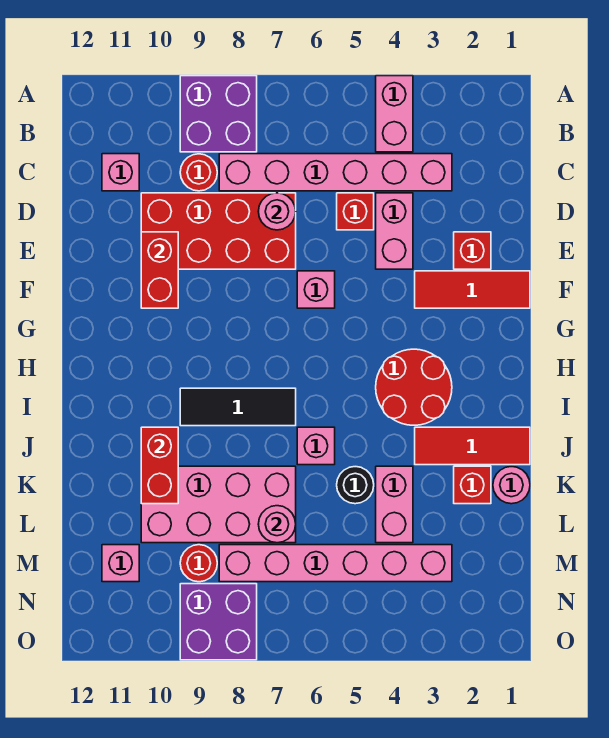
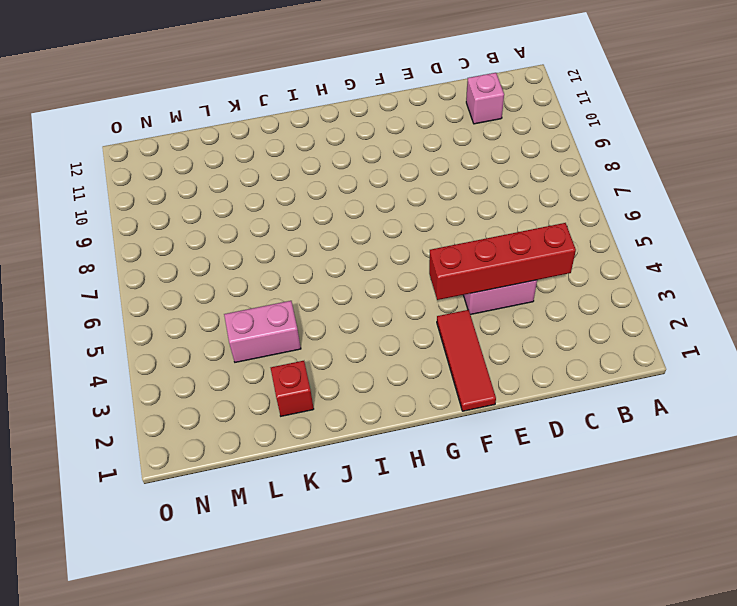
red 1x4 brick [429,223,576,300] -> none
none -> pink 1x2 brick [376,76,413,152]
none -> purple 2x2 brick [180,76,257,152]
none -> pink 1x6 brick [219,154,452,191]

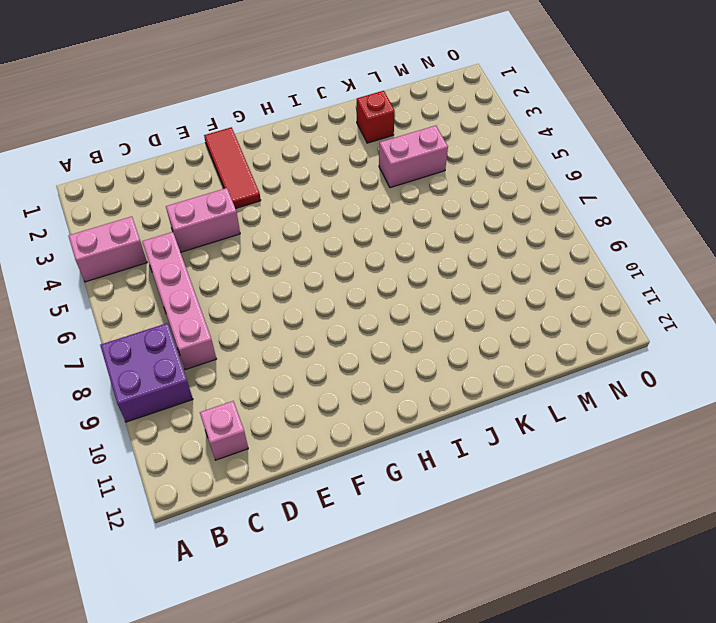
pink 1x4 brick [142,232,216,370] -> pink 1x6 brick [219,154,452,191]
none -> red 1x1 round brick [180,154,217,191]
none -> red 1x1 brick [337,193,374,230]
none -> red 2x4 brick [141,193,296,269]

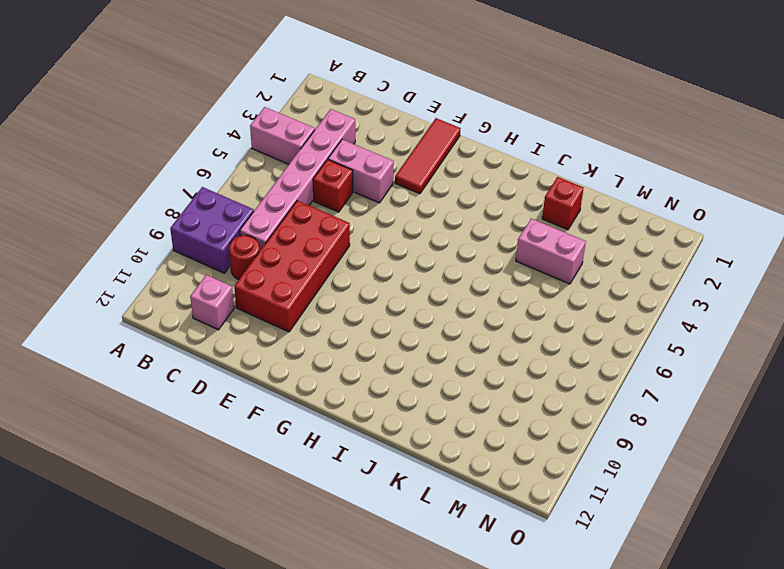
none -> red 1x1 brick [454,232,491,269]
none -> pink 1x1 brick [297,271,335,308]
none -> red 2x2 round brick [376,349,452,425]

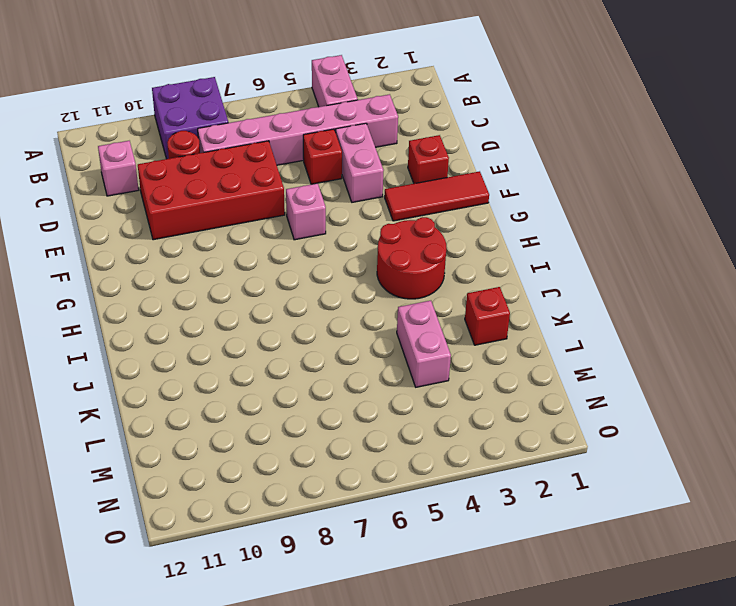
none -> black 1x3 tile [180,388,296,426]
none -> red 1x3 tile [415,427,530,465]
none -> pink 1x1 brick [297,427,335,465]

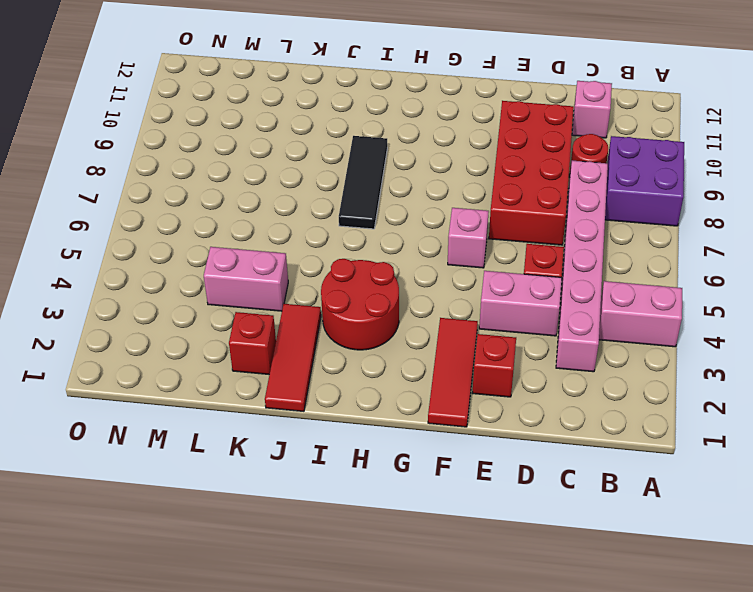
none -> pink 1x1 brick [297,427,335,465]
none -> pink 1x1 round brick [493,467,530,504]
none -> black 1x1 round brick [337,467,374,504]

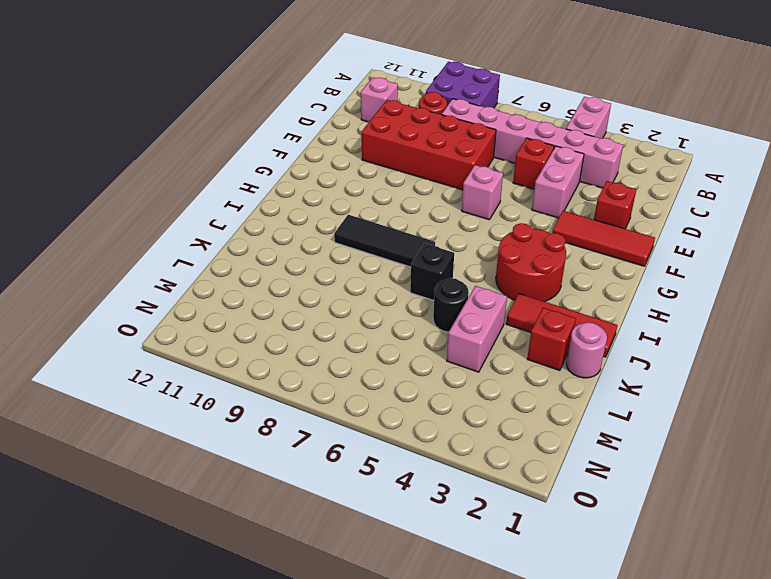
black 1x1 brick [410,243,454,300] -> pink 1x1 brick [297,427,335,465]
none -> pink 2x4 brick [141,466,296,543]
none -> pink 1x6 brick [219,545,452,582]
none -> red 1x1 round brick [180,545,217,582]

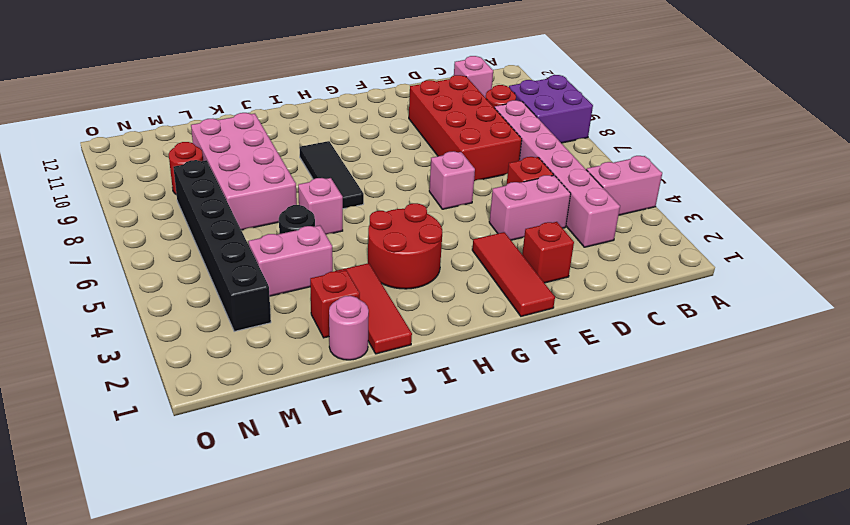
black 1x6 brick [173,160,271,332] -> pink 1x6 brick [219,545,452,582]
none -> pink 1x1 brick [102,545,139,582]
none -> purple 2x2 brick [180,584,257,660]
none -> pink 1x1 round brick [258,193,296,230]

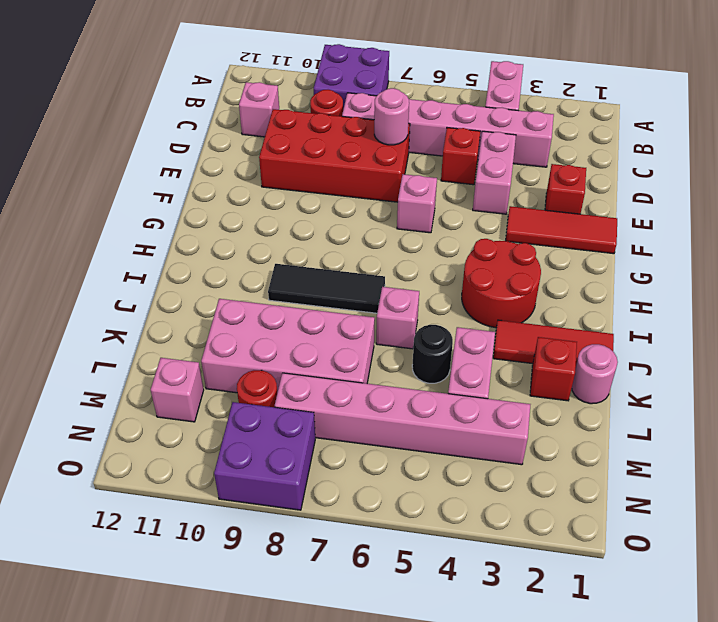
none -> red 1x2 brick [141,232,178,308]
none -> red 1x2 brick [141,427,178,504]
none -> pink 1x1 round brick [258,506,296,543]

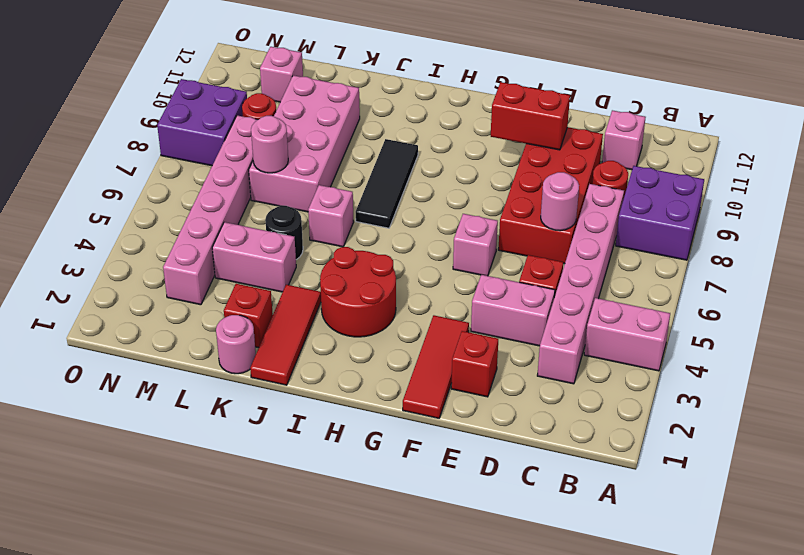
none -> red 1x2 brick [141,427,178,504]

